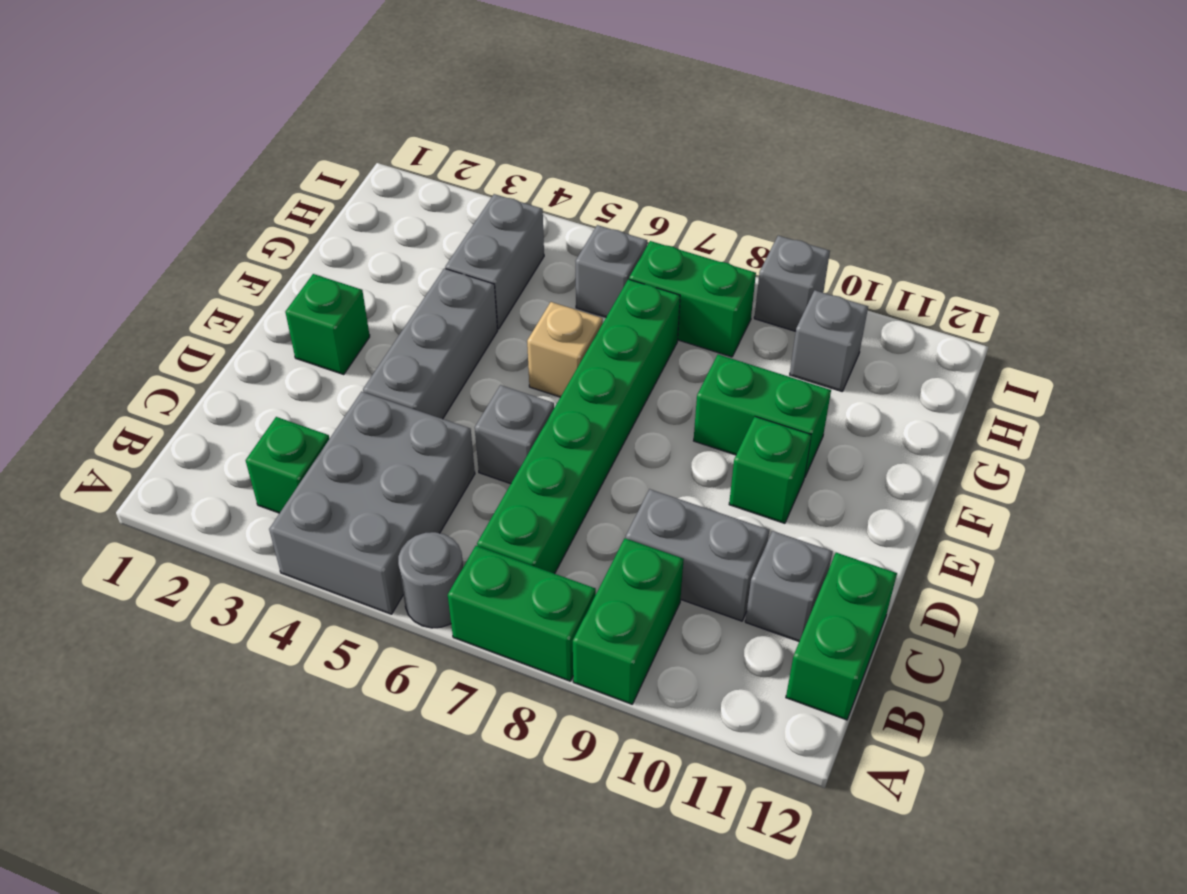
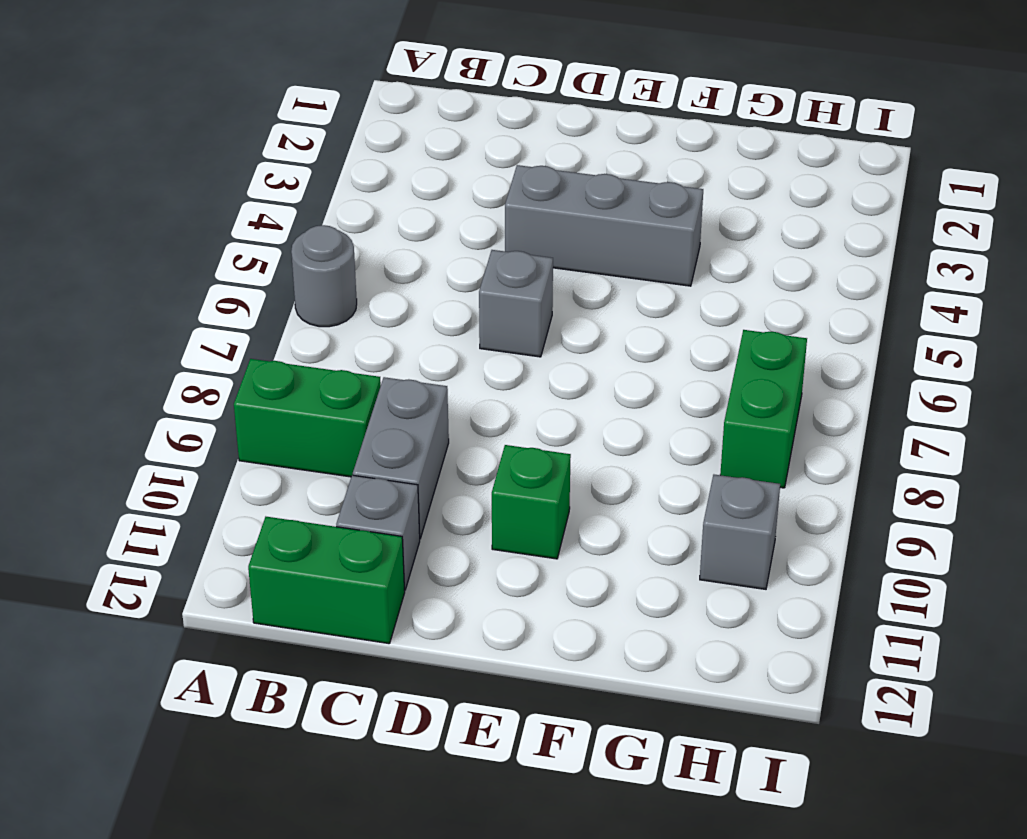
none -> grey 2x3 brick [269,392,475,614]
none -> green 1x2 brick [448,546,596,681]
none -> green 1x1 brick [246,417,330,513]

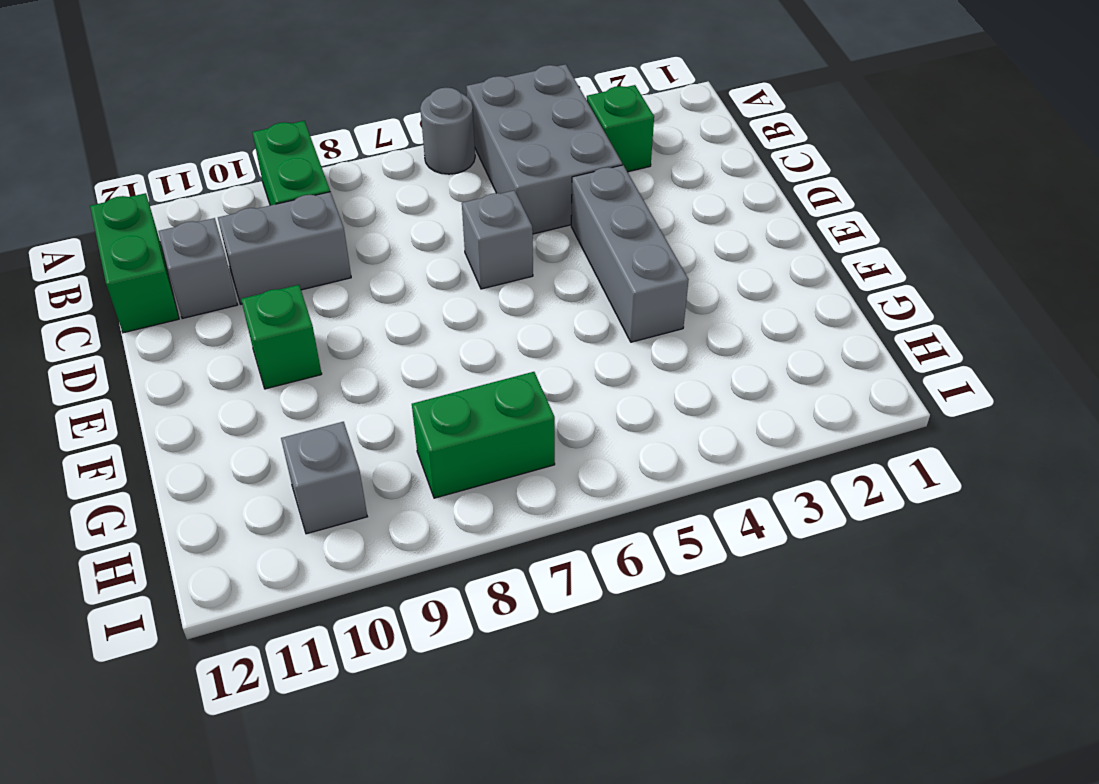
none -> green 1x2 brick [448,546,596,681]
none -> green 1x6 brick [477,279,680,574]
none -> green 1x1 brick [285,274,370,374]

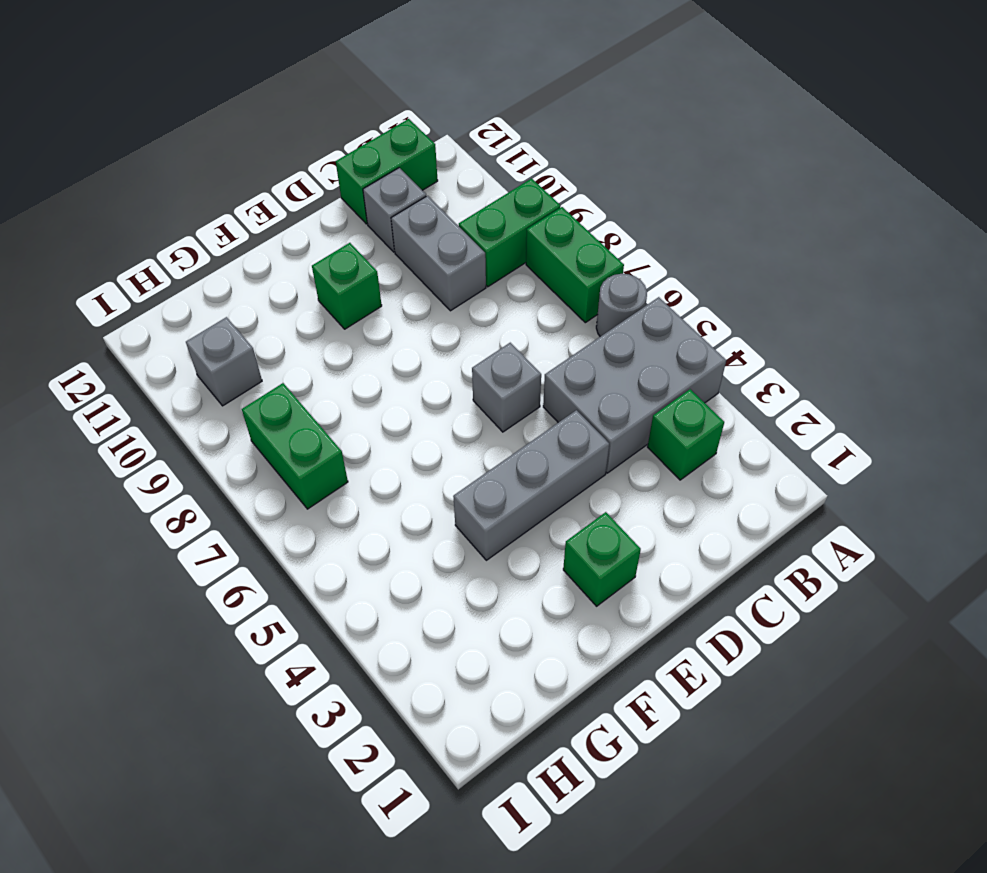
none -> green 1x6 brick [477,279,680,574]
none -> tan 1x1 brick [527,302,603,397]
none -> green 1x2 brick [694,355,831,478]

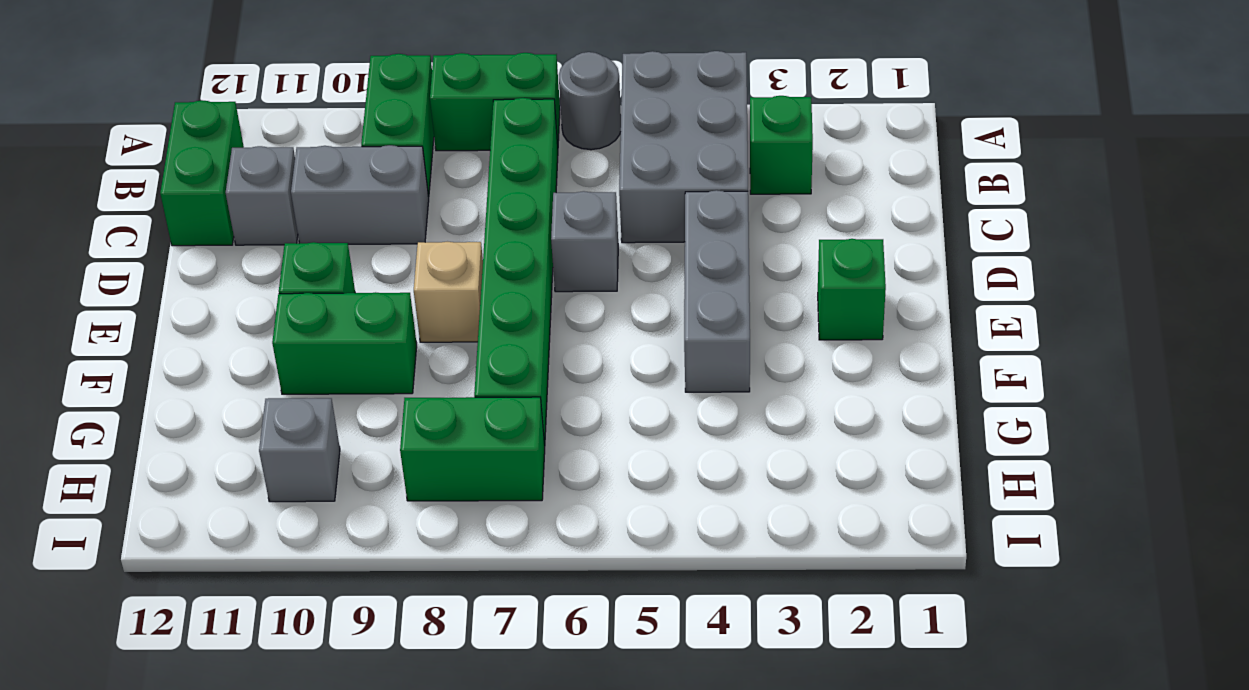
tan 1x1 brick [414,242,483,342] -> tan 1x1 brick moved to [527,302,603,397]
none -> grey 1x2 brick [445,194,544,329]
none -> grey 1x1 brick [576,225,647,317]
none -> grey 1x1 brick [754,236,830,331]

